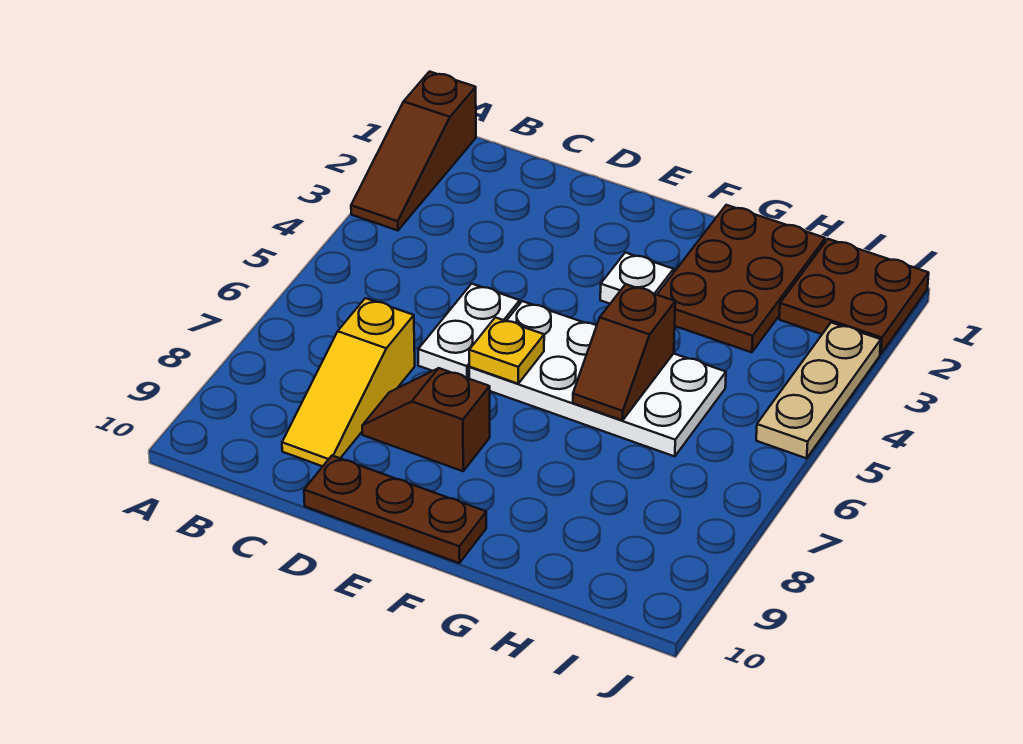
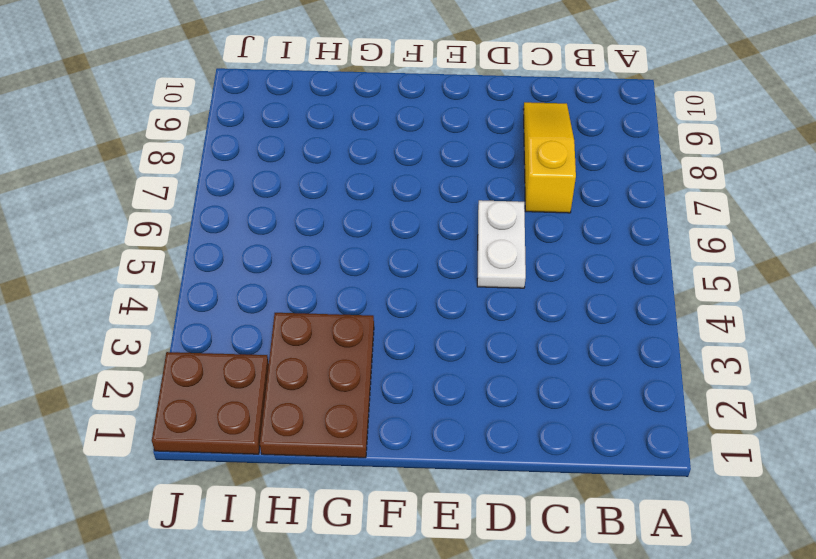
none -> brown 1x3 slope [351,72,476,231]
none -> brown 1x2 slope [362,368,490,471]
none -> brown 1x3 plate [304,456,486,563]

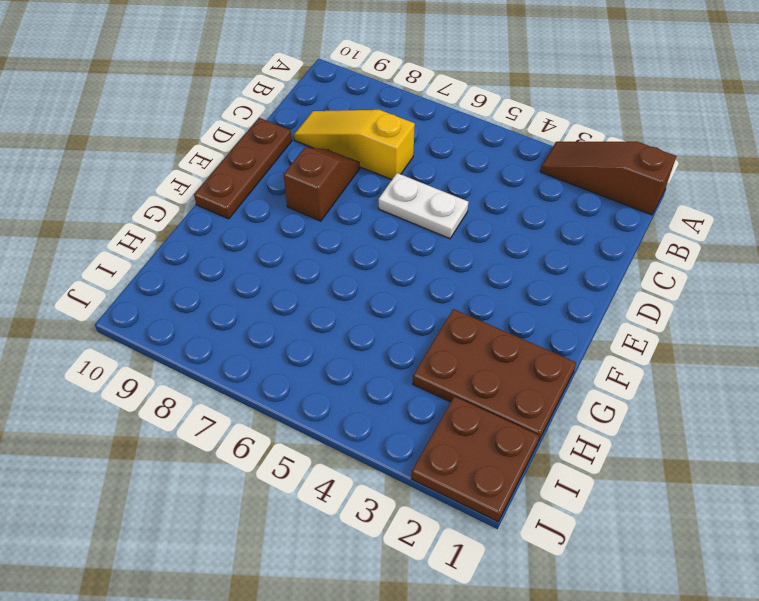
none -> white 2x4 plate [469,301,726,456]
none -> white 1x1 plate [600,252,674,304]
none -> tan 1x3 plate [756,323,881,458]

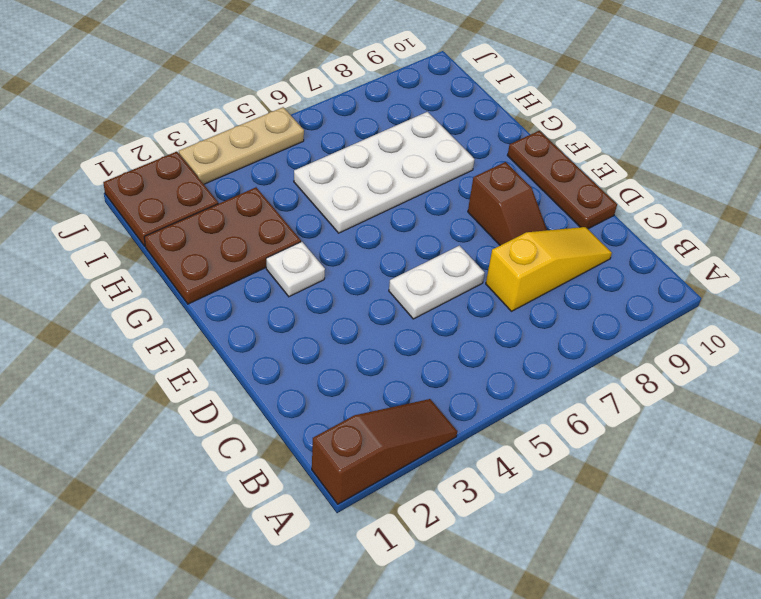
white 2x4 plate [294,112,475,233] -> white 2x4 plate turned to [469,301,726,456]
none -> yellow 1x1 plate [469,317,544,384]
none -> brown 1x2 slope [573,284,675,421]

